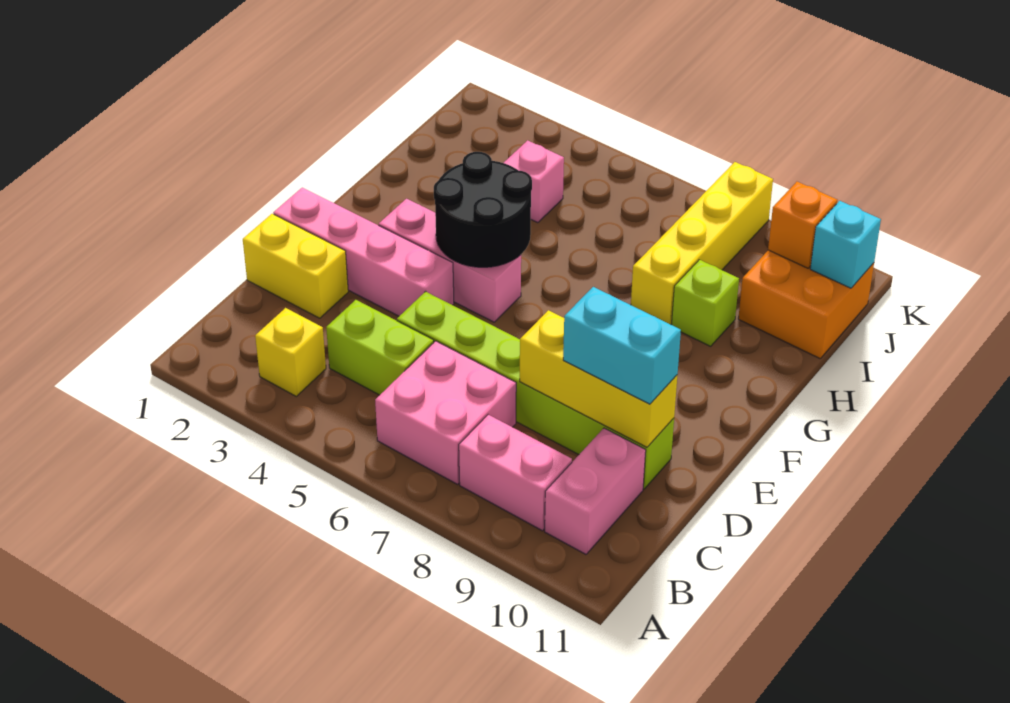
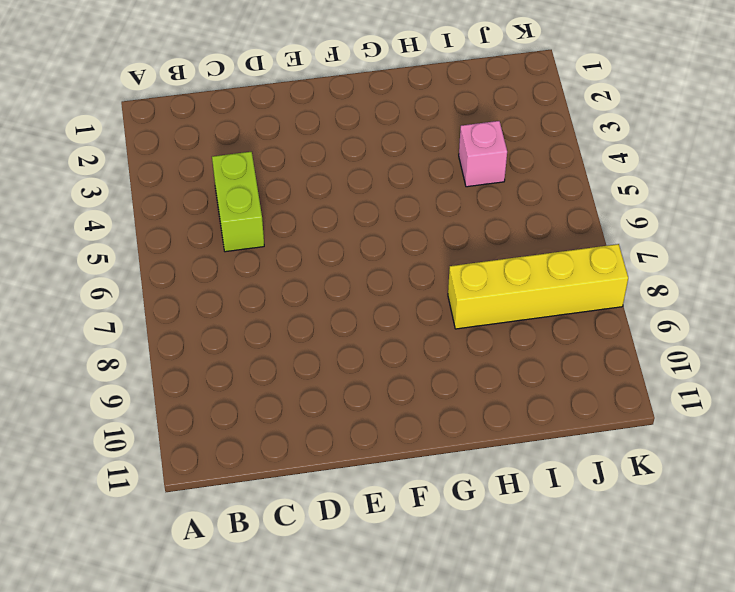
none -> yellow 1x1 brick [255,308,326,396]
none -> pink 2x2 brick [375,341,516,484]
none -> pink 1x2 brick [459,415,572,531]

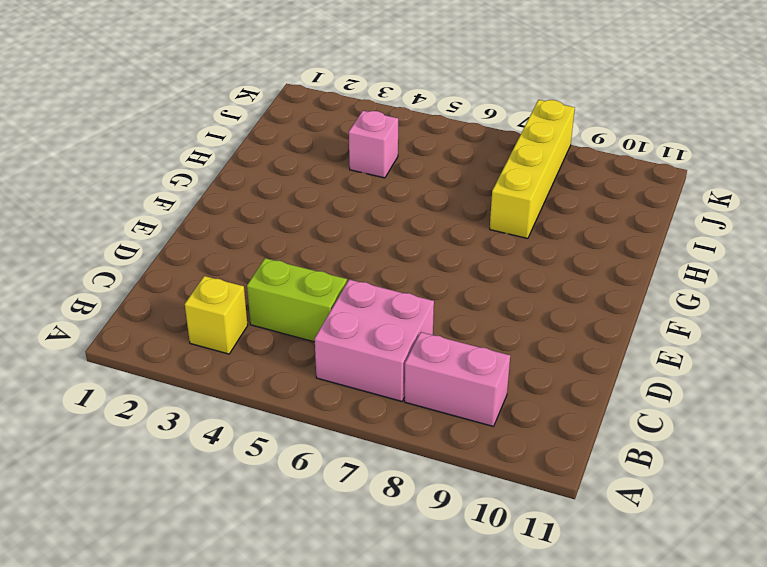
none -> pink 1x2 brick [545,428,646,554]
none -> yellow 1x2 brick [243,214,348,318]
none -> lime 1x6 brick [397,292,674,489]

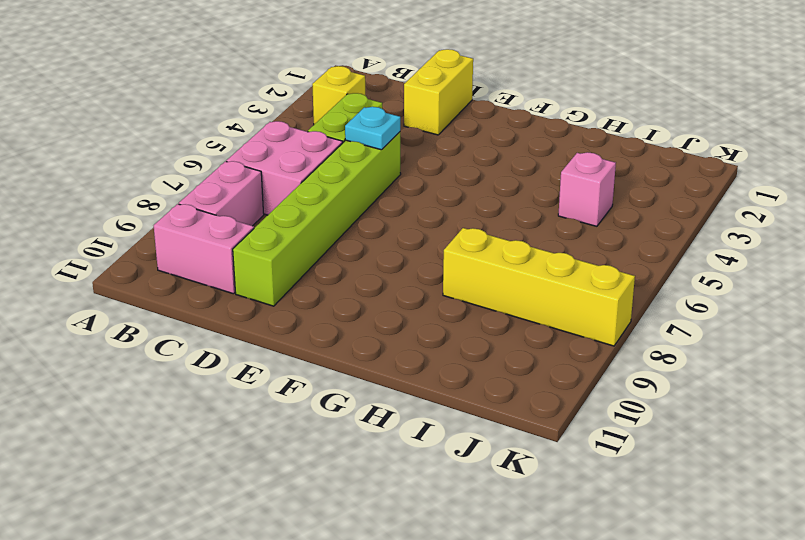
cyan 1x1 plate [345,107,400,150] -> none
none -> pink 1x4 brick [273,188,454,316]
none -> pink 1x3 brick [379,199,521,322]
none -> lime 1x1 brick [671,260,739,346]

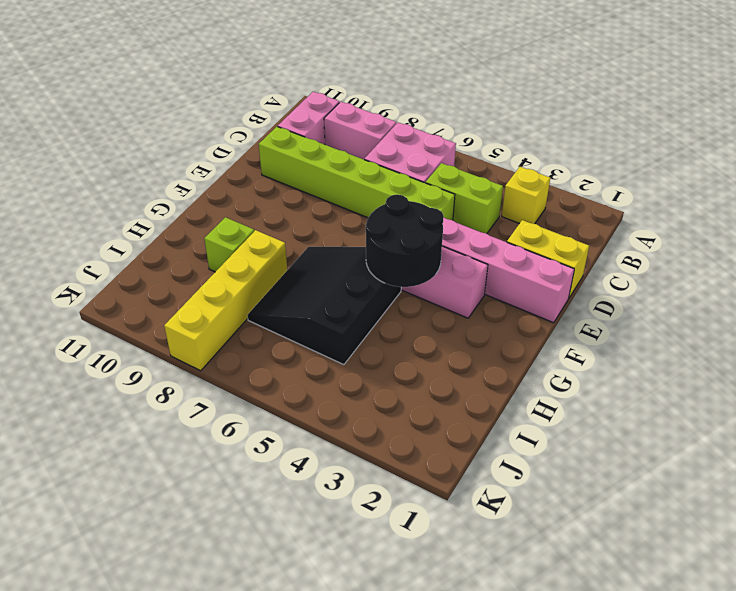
black 3x3 slope [247,247,401,365] -> none
none -> pink 1x1 brick [504,140,564,223]
none -> orange 2x2 brick [738,250,874,358]
none -> yellow 1x3 brick [520,310,677,447]

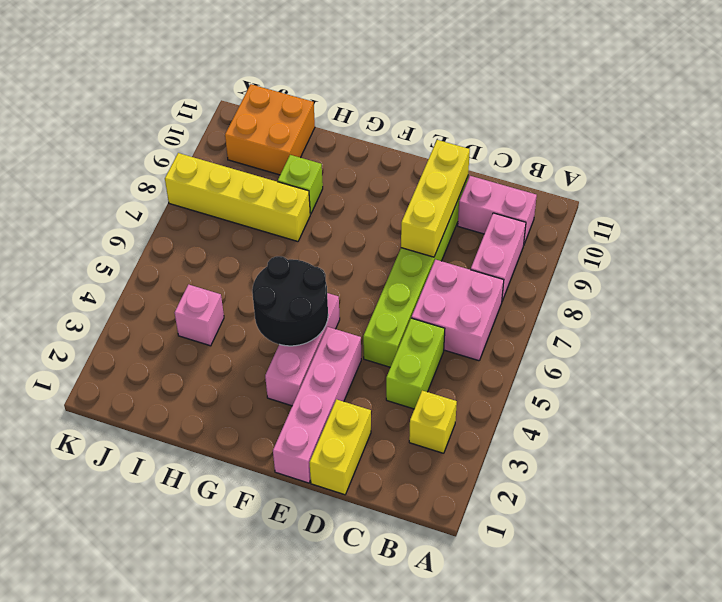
none -> orange 1x1 brick [768,182,837,268]
none -> cyan 1x1 brick [810,201,881,288]
none -> cyan 1x2 brick [563,287,681,404]

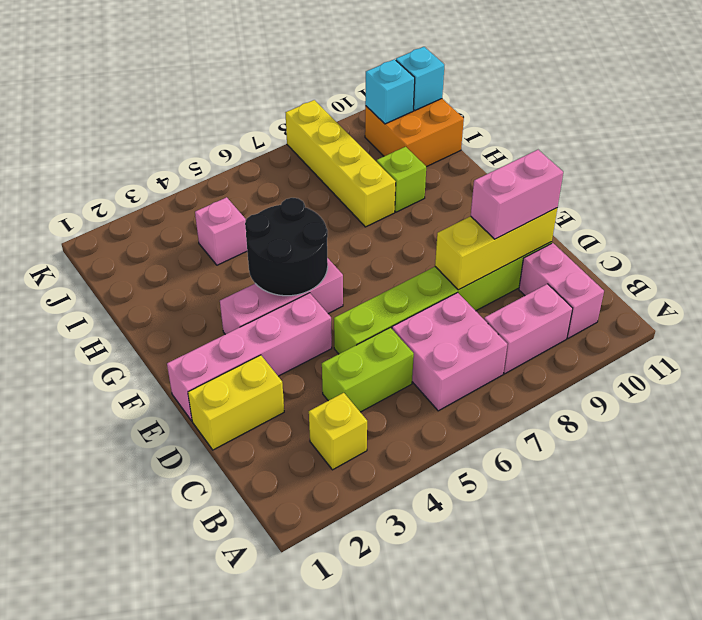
pink 1x2 brick [471,150,563,239] -> cyan 1x2 brick [563,287,681,404]
cyan 1x1 brick [365,59,415,124] -> orange 1x1 brick [768,182,837,268]

